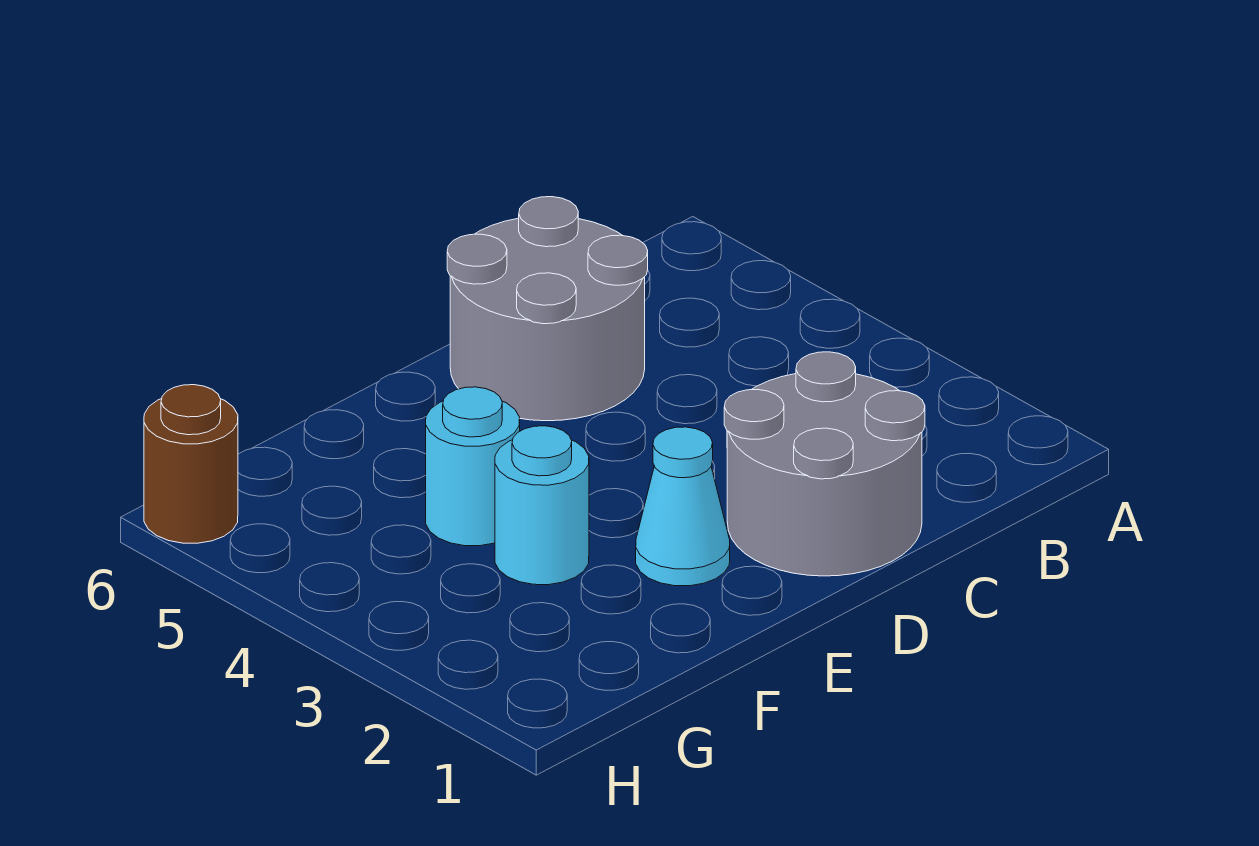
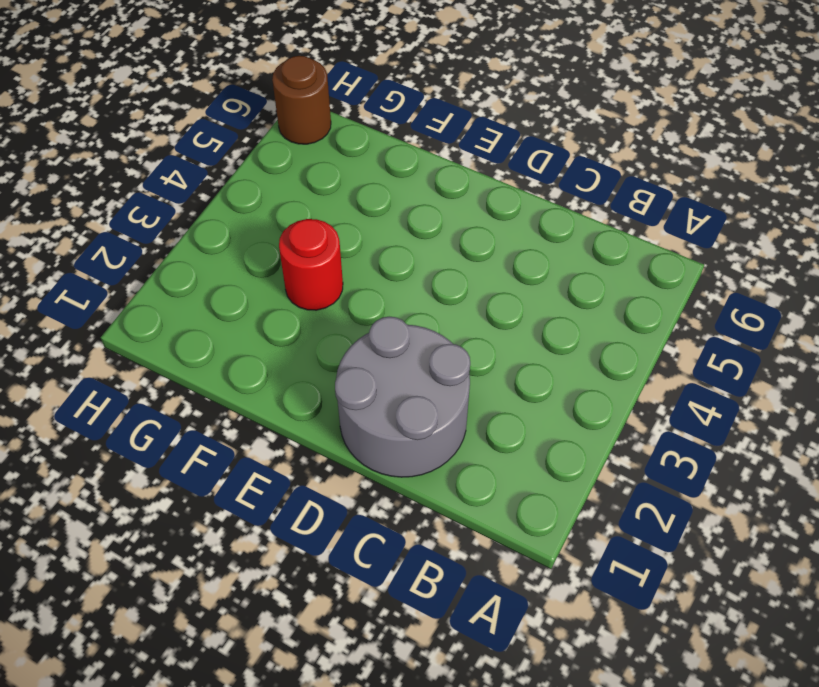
red 1x1 round brick [279,219,343,310] -> cyan 1x1 round brick [495,426,589,585]
none -> grey 2x2 round brick [447,197,648,421]
none -> cyan 1x1 cone [636,427,730,586]

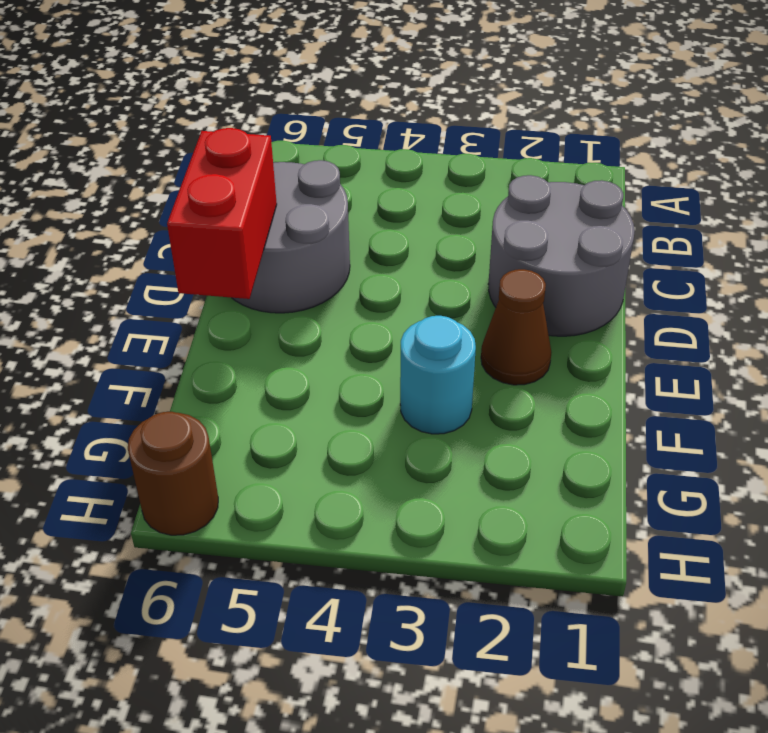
red 1x2 brick [167,128,277,299] -> none
brown 1x1 cone [481,269,551,385] -> cyan 1x1 cone [636,427,730,586]
none -> cyan 1x1 round brick [426,387,520,546]

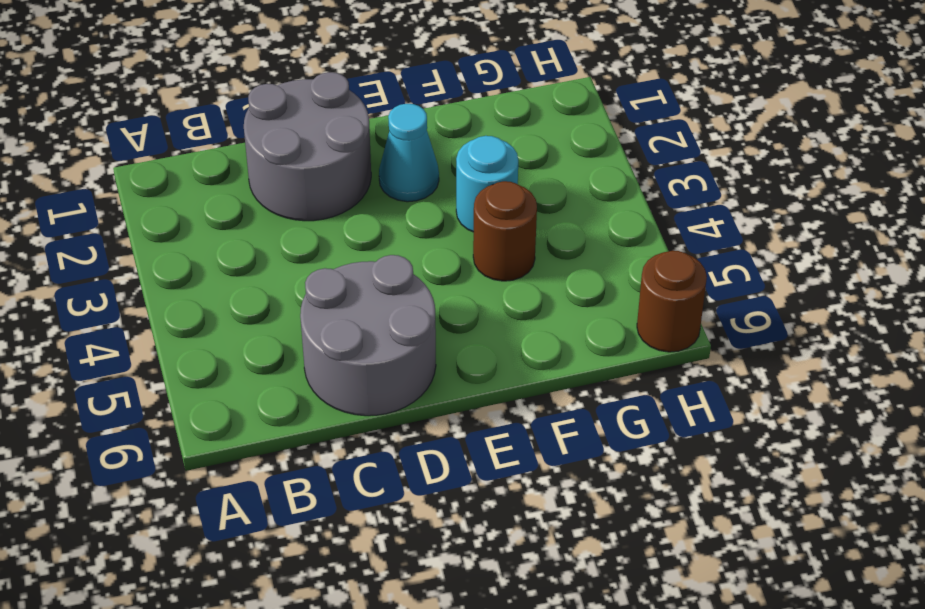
brown 1x1 round brick [473,181,537,281] -> cyan 1x1 round brick [426,387,520,546]

